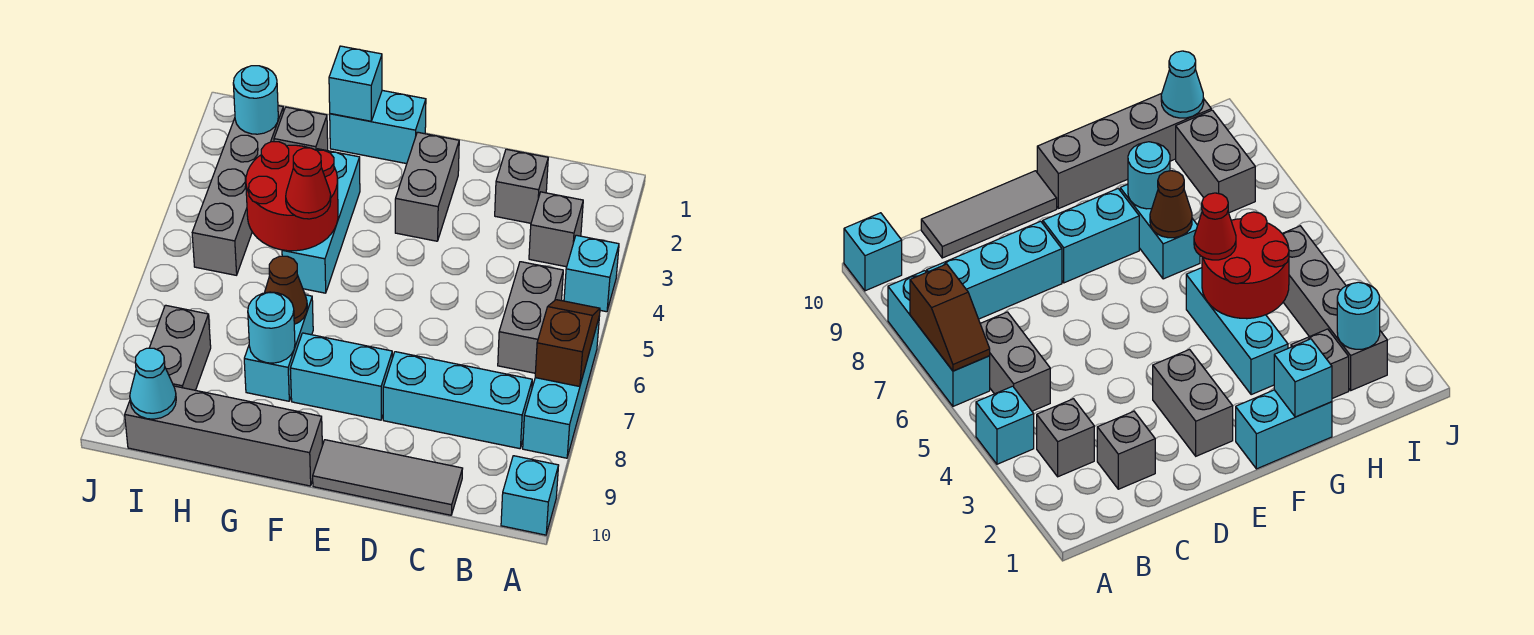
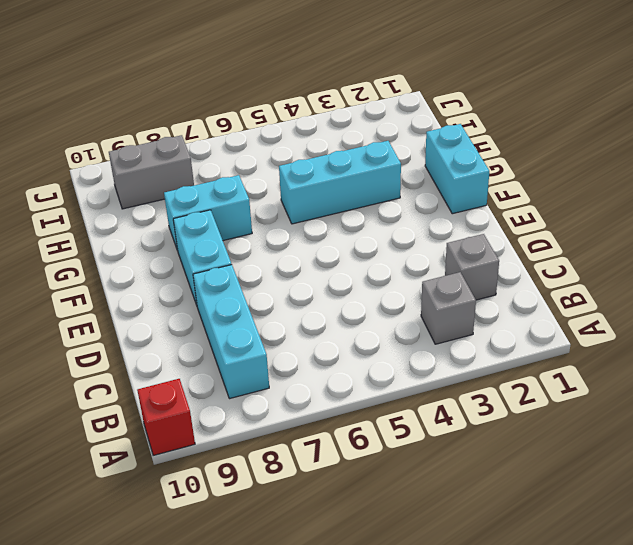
red 1x1 brick [137,379,195,456] -> cyan 1x1 brick [501,456,559,535]
none -> cyan 1x1 brick [564,235,619,312]
none -> cyan 1x3 brick [523,319,599,458]
none -> grey 1x2 brick [498,262,563,373]

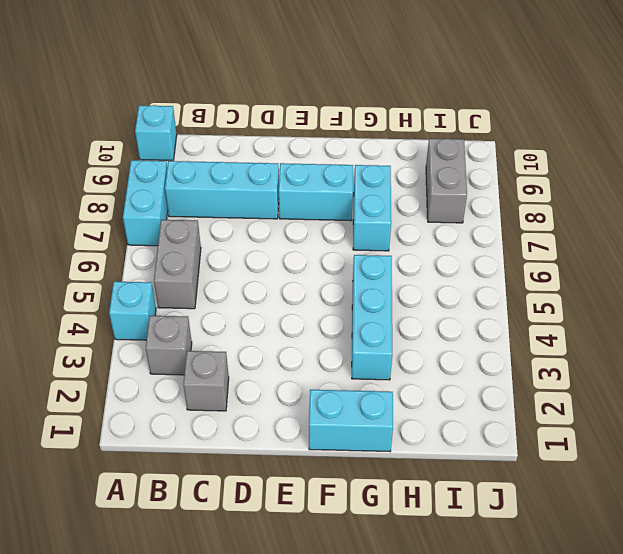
cyan 1x2 brick [123,160,168,246] -> cyan 1x3 brick [523,319,599,458]
none -> grey 1x3 tile [313,440,463,515]
none -> grey 1x2 brick [395,132,459,241]
none -> grey 1x4 brick [125,386,322,486]

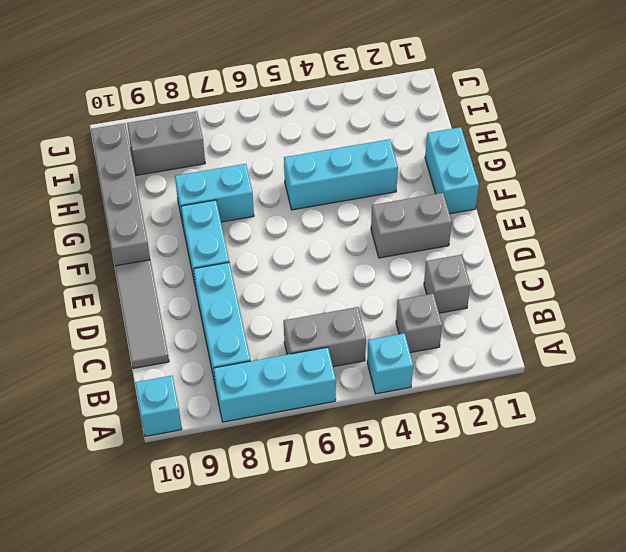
none -> grey 1x1 brick [274,107,328,151]
none -> grey 1x4 brick [192,106,283,275]
none -> brown 1x2 slope [535,300,600,387]

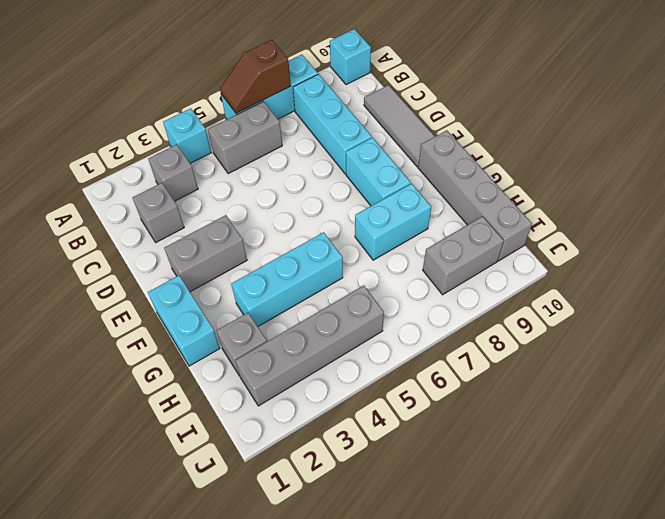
none -> cyan 1x1 brick [329,46,382,121]
none -> red 2x2 round brick [246,142,338,251]
none -> brown 1x1 cone [265,256,307,324]

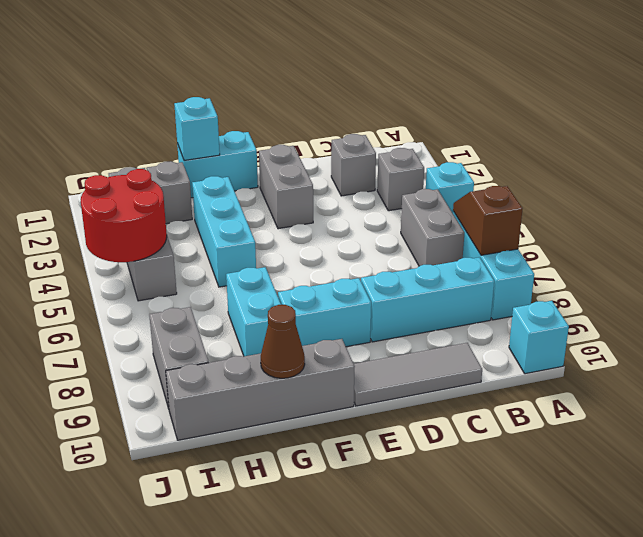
brown 1x1 cone [261,305,305,378] -> brown 1x1 cone moved to [265,256,307,324]
red 2x2 round brick [81,169,167,262] -> red 2x2 round brick moved to [246,142,338,251]
none -> cyan 1x1 round brick [248,292,295,363]
none -> cyan 1x1 round brick [233,66,278,134]
none -> cyan 1x1 cone [130,348,176,419]

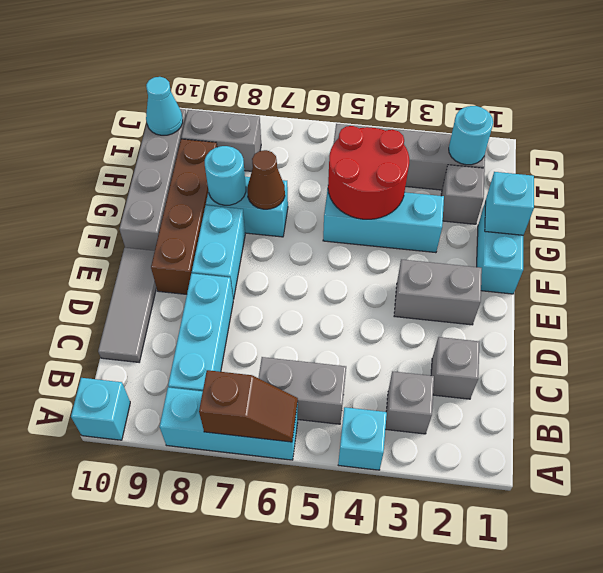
brown 1x4 brick [151,139,217,294] -> none
none -> red 1x1 cone [286,148,331,219]

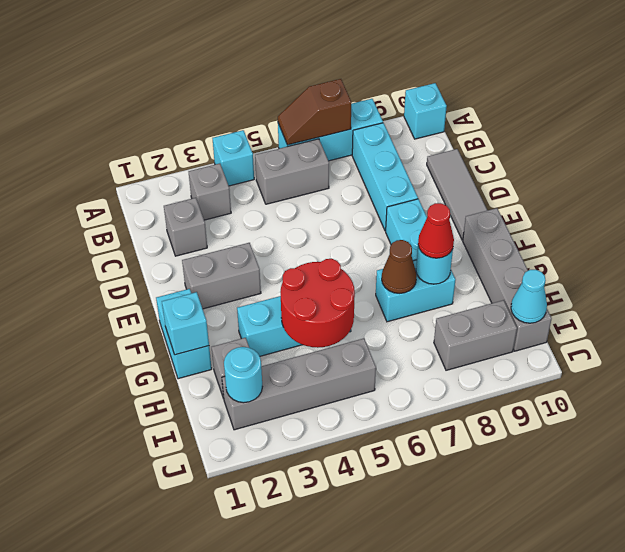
red 1x1 cone [418,203,454,258] -> red 1x1 cone moved to [286,148,331,219]

